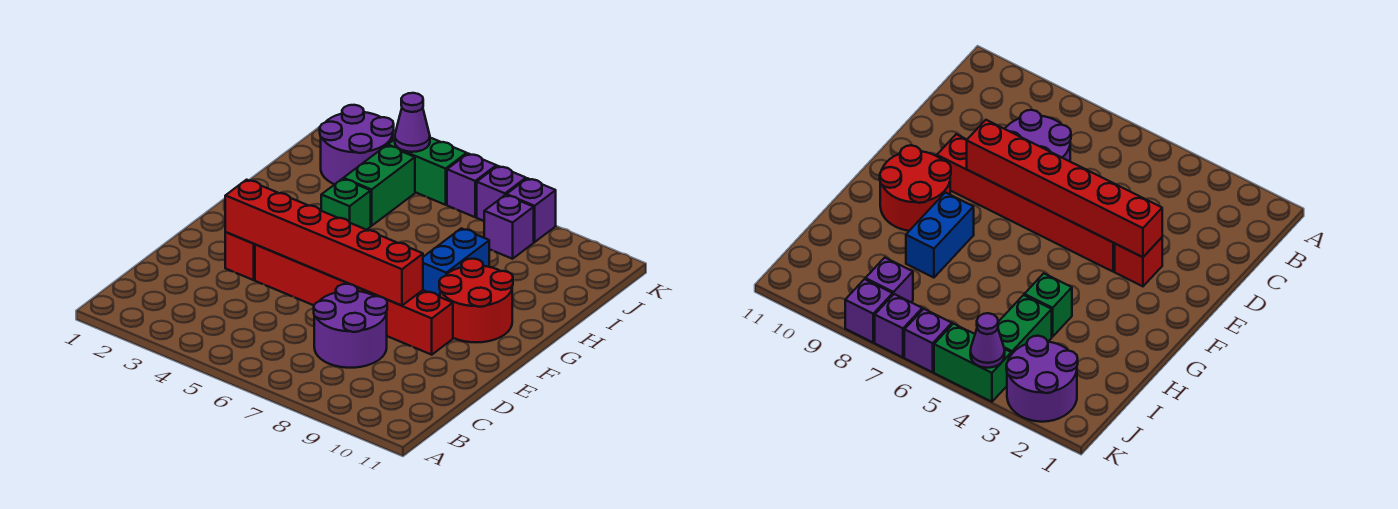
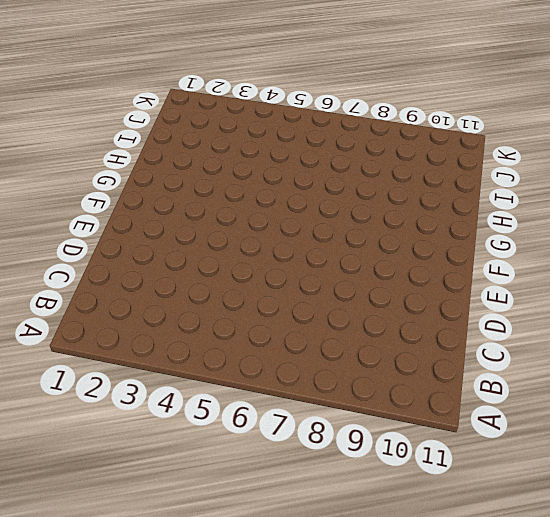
none -> purple 2x2 round brick [314,284,387,368]
none -> red 1x1 brick [225,232,255,280]
none -> red 1x6 brick [255,245,453,355]

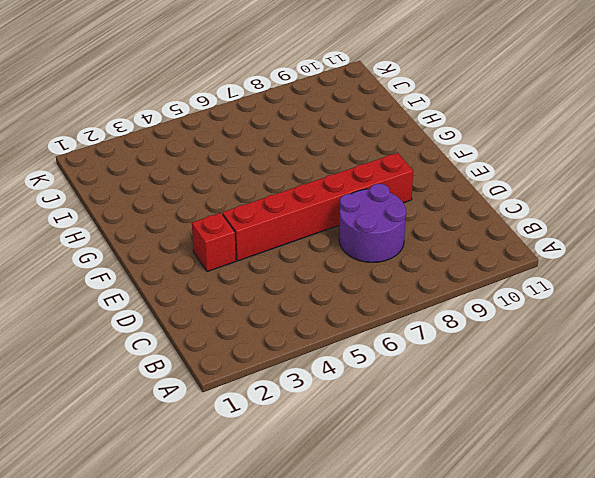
none -> red 2x2 round brick [439,259,513,342]
none -> blue 1x2 brick [423,228,489,297]
none -> green 1x1 brick [321,179,371,230]

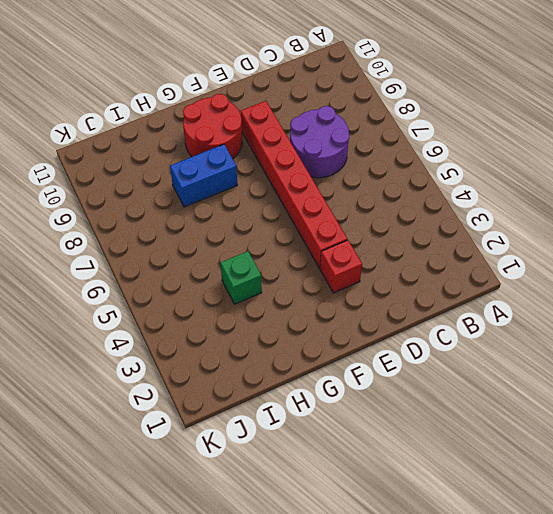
none -> green 1x2 brick [343,145,415,226]
none -> purple 2x2 round brick [320,105,394,184]
none -> purple 1x1 brick [484,195,534,259]

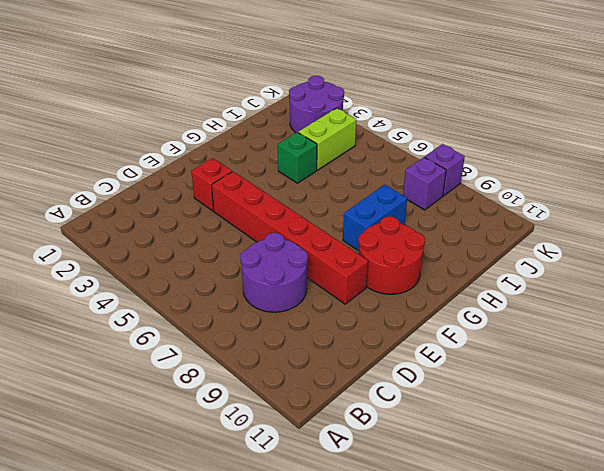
lime 1x2 brick [298,108,356,170] -> green 1x2 brick [343,145,415,226]
none -> green 1x2 brick [388,138,467,205]
none -> purple 1x1 brick [447,154,496,217]
none -> purple 1x1 brick [477,166,526,221]

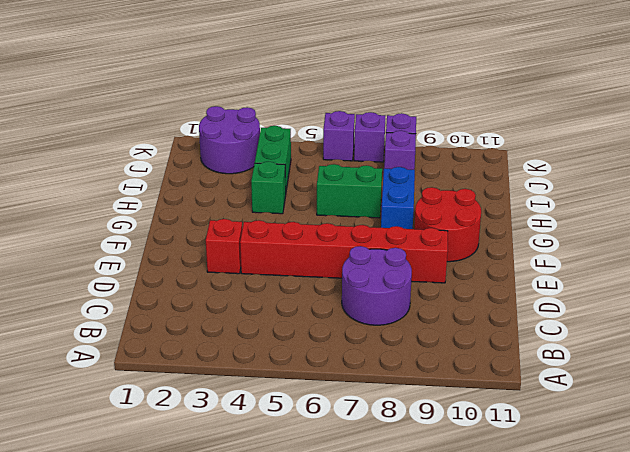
green 1x2 brick [317,164,382,218] -> green 1x2 brick moved to [388,138,467,205]
none -> red 1x6 brick [225,180,423,305]
none -> purple 1x1 cone [395,93,430,152]

